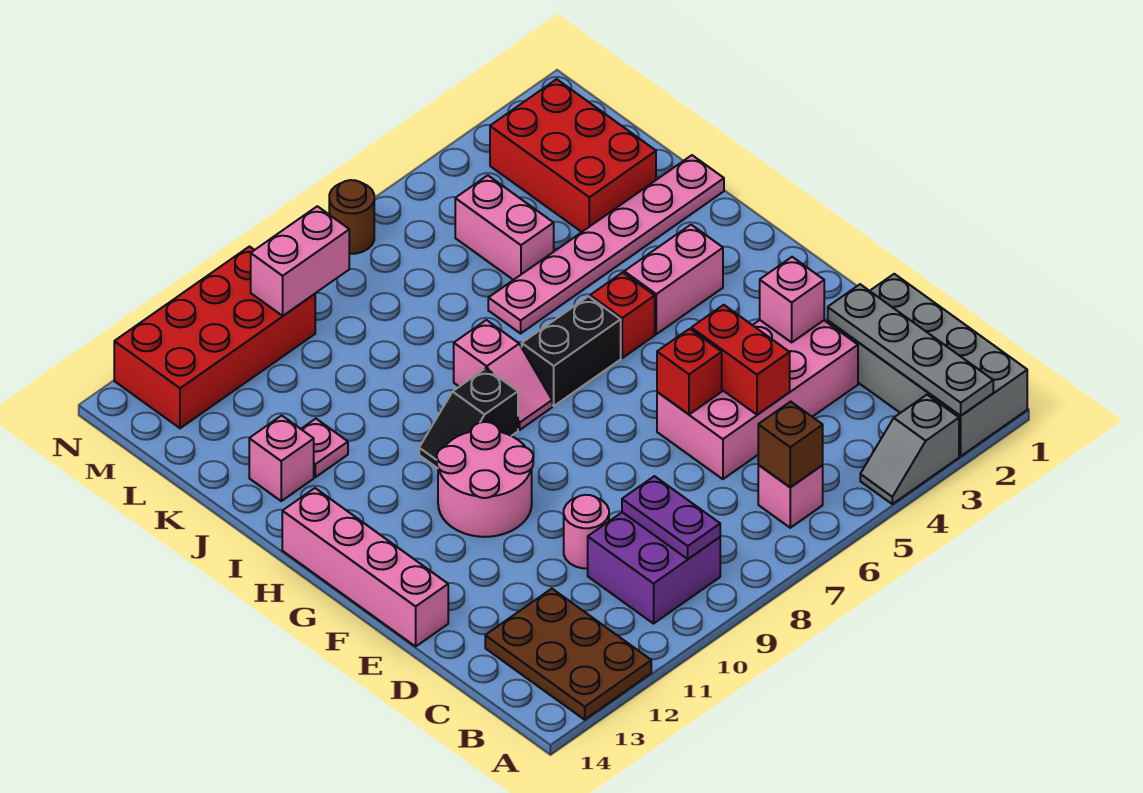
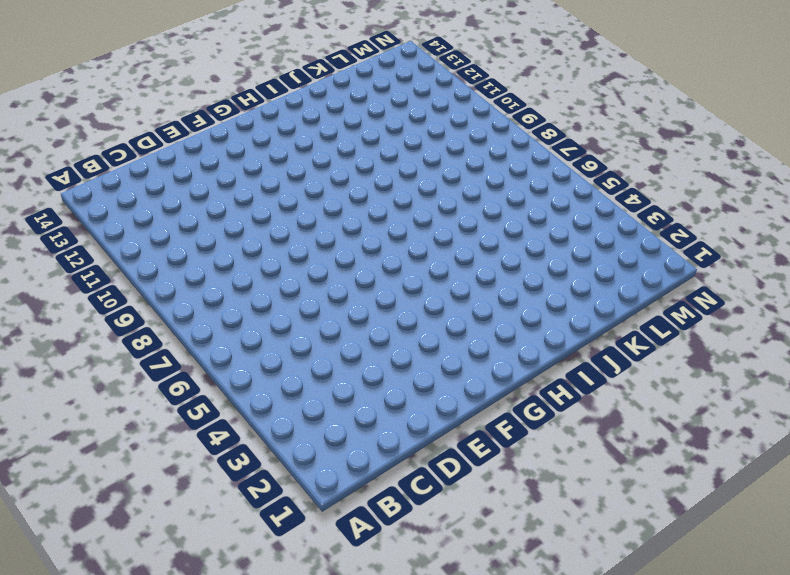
none -> grey 2x4 brick [828,274,1027,456]
none -> grey 1x2 slope [860,395,959,504]
none -> brown 2x3 plate [485,589,651,720]

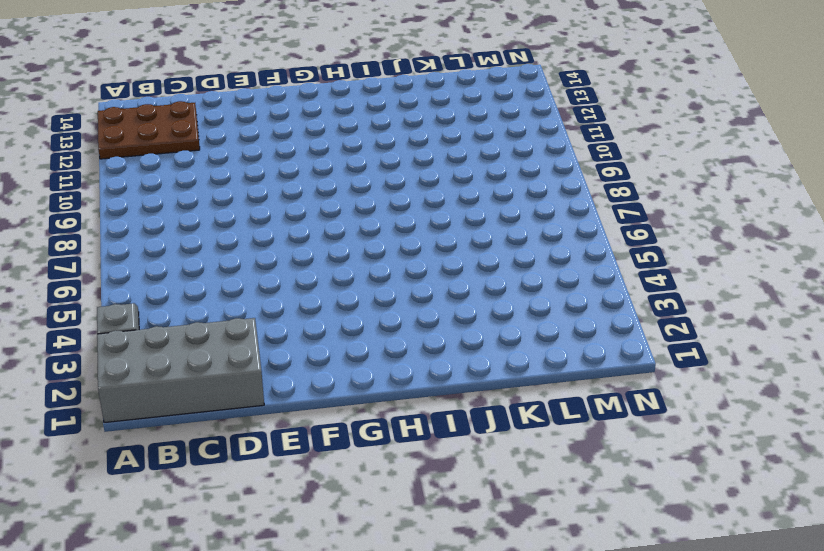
none -> pink 1x1 brick [758,465,823,528]
none -> purple 2x2 brick [588,512,720,624]
none -> pink 2x4 brick [657,320,858,479]

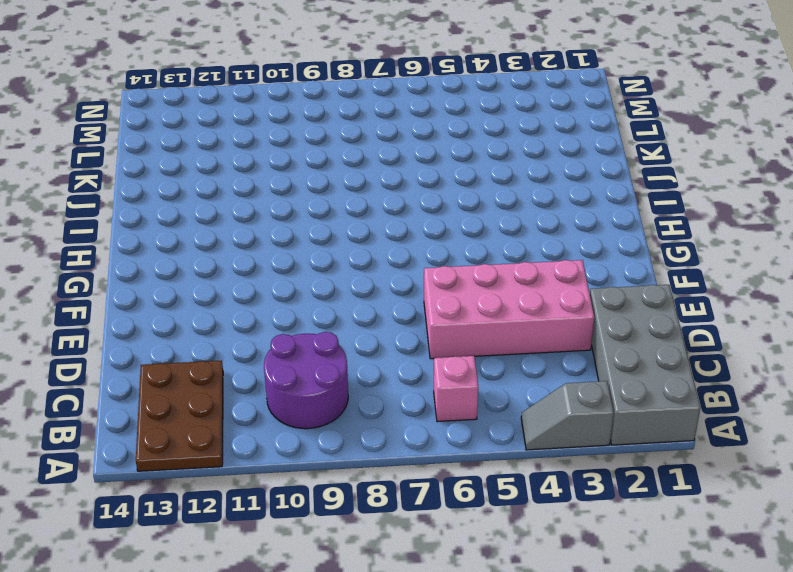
purple 2x2 round brick [264,332,348,429] -> purple 2x2 brick [588,512,720,624]
none -> pink 1x1 round brick [564,495,609,568]
none -> pink 1x4 brick [282,488,448,646]
none -> pink 2x2 round brick [437,422,533,537]

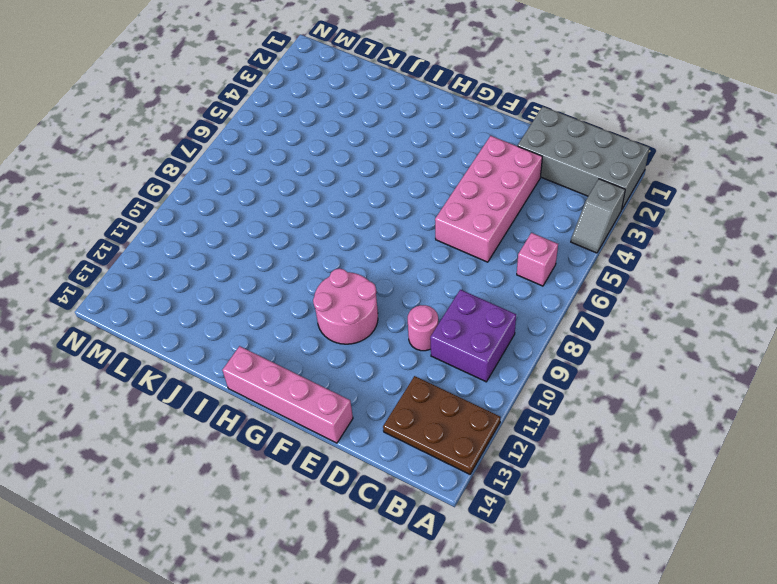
none -> pink 1x2 brick [624,225,723,334]
none -> red 1x1 brick [590,272,655,358]
none -> black 1x2 brick [522,296,621,406]

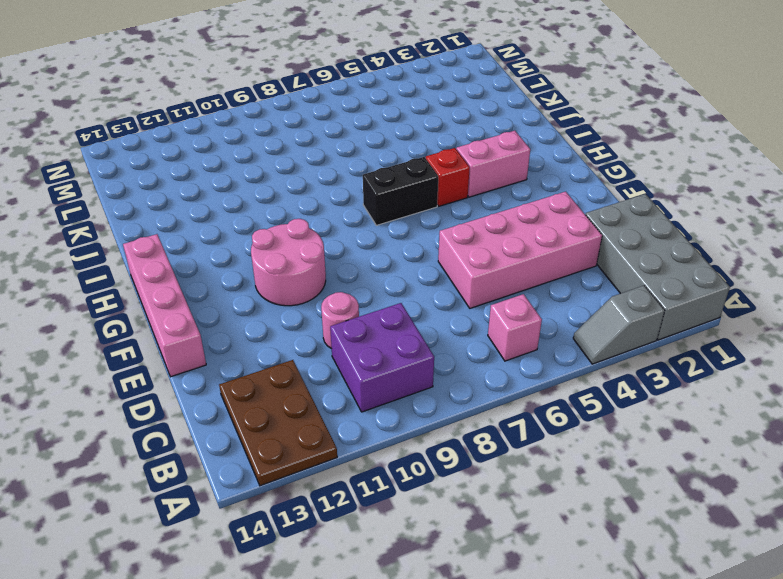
none -> pink 1x2 slope [454,320,552,430]
none -> black 1x2 slope [419,368,518,468]
none -> pink 1x6 plate [488,155,724,333]

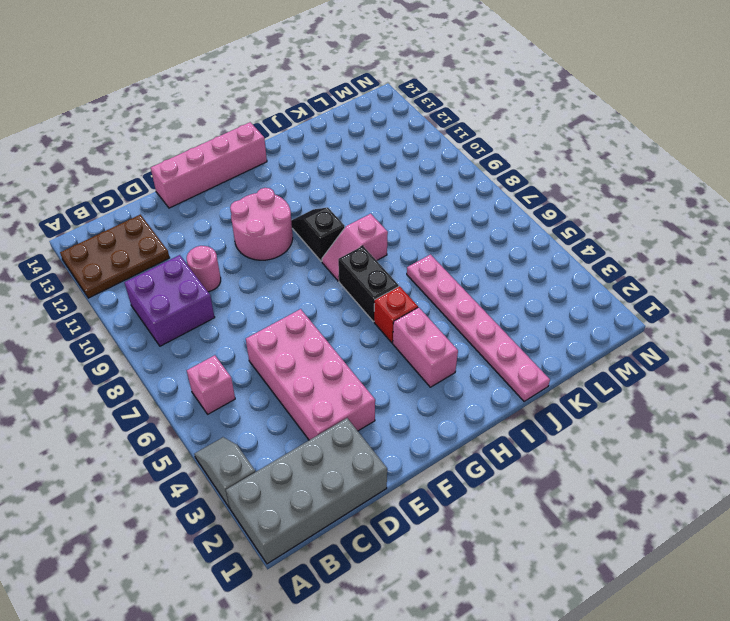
none -> pink 1x1 plate [301,419,348,477]
none -> pink 1x1 brick [249,415,314,501]
none -> red 2x3 brick [490,79,656,232]

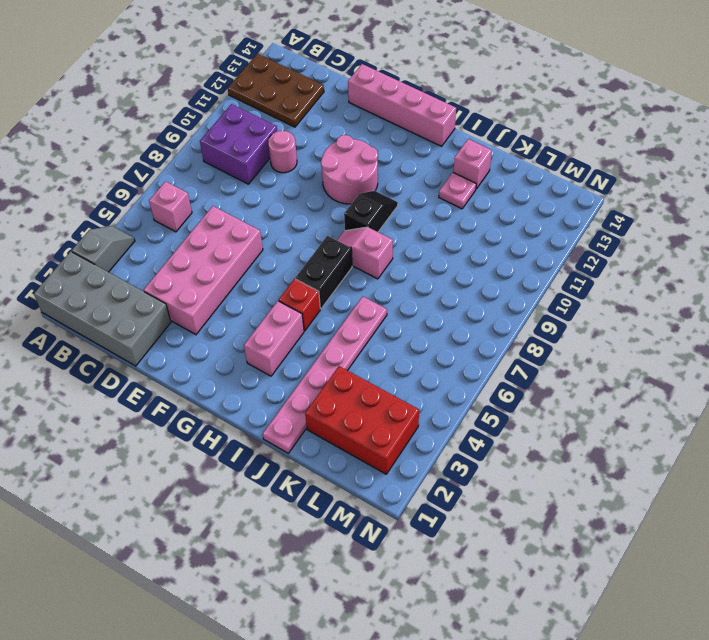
none -> pink 1x2 brick [455,175,554,280]
none -> red 2x4 brick [114,247,315,428]
none -> brown 1x1 round brick [329,180,374,254]

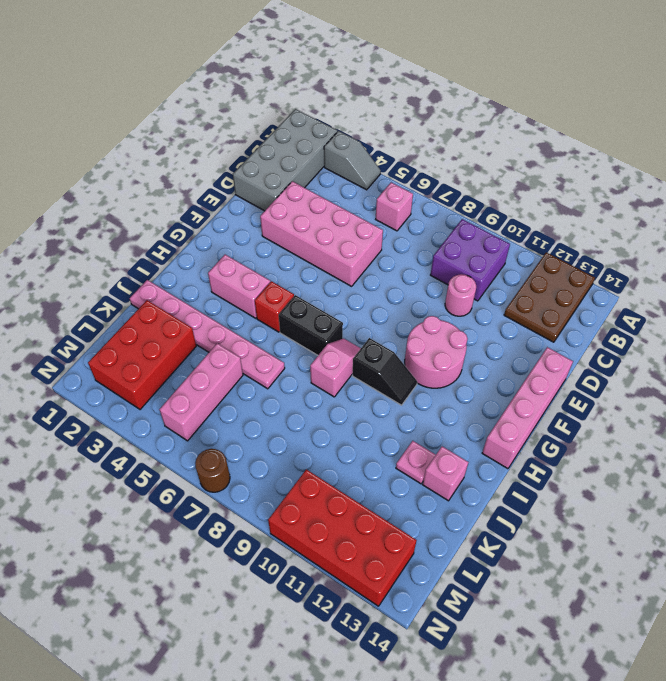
pink 1x3 brick [159,343,243,441] -> pink 1x2 brick [455,175,554,280]
none -> grey 1x4 plate [828,284,993,416]
none -> brown 1x1 brick [758,402,823,487]
none -> purple 1x2 plate [622,476,720,559]

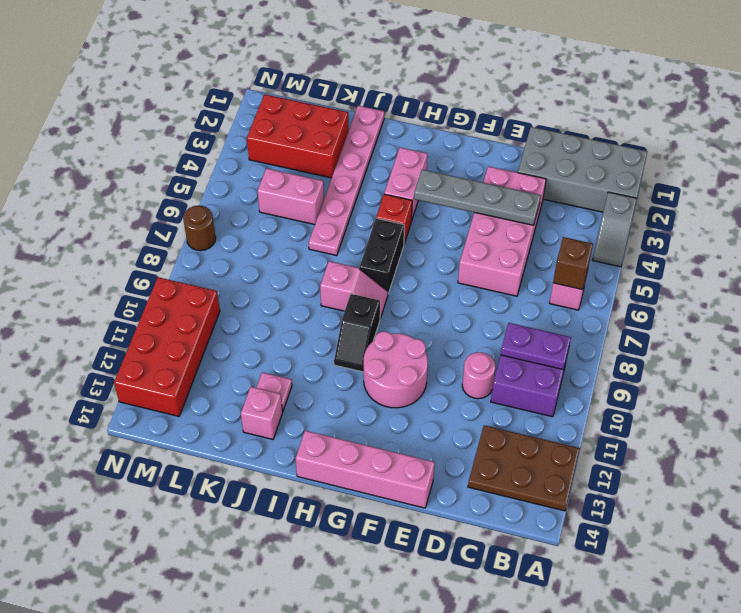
grey 1x4 plate [414,170,541,225] -> grey 1x4 plate moved to [828,284,993,416]
none -> red 1x2 brick [691,305,790,415]
none -> pink 1x1 brick [760,257,824,342]
none -> red 1x1 brick [657,329,722,414]

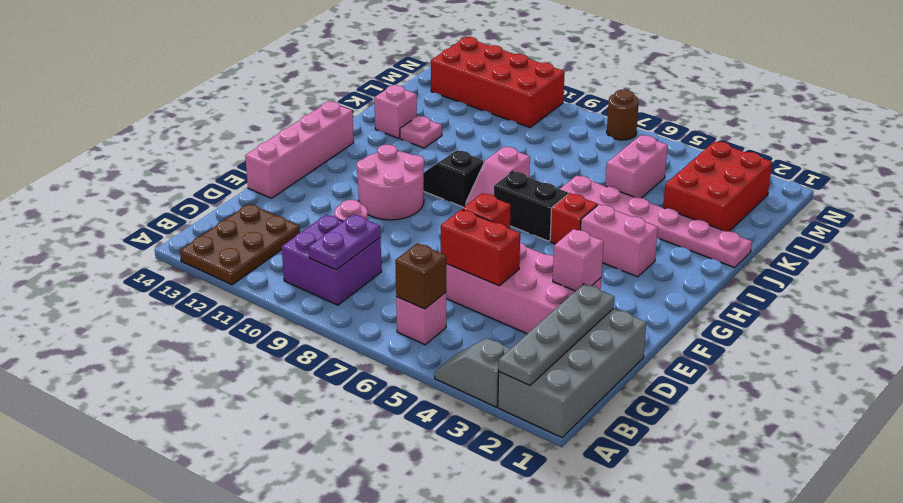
red 1x2 brick [441,210,520,286] -> red 1x2 brick turned to [691,305,790,415]
none -> pink 1x2 brick [251,206,349,316]

